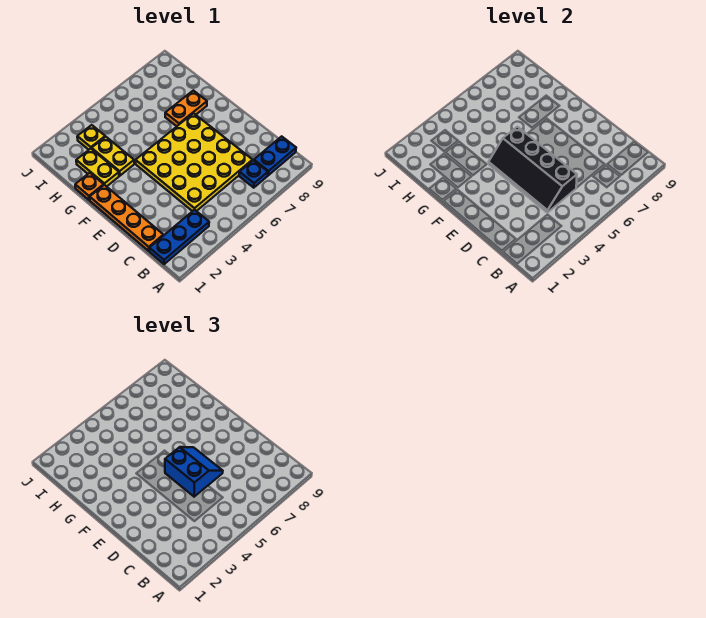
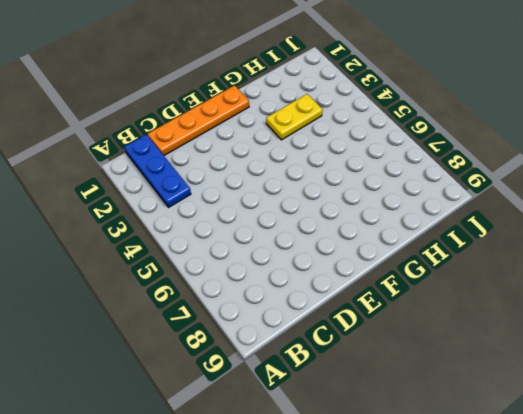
none -> blue 1x1 plate [239,160,268,188]
none -> blue 1x2 plate [254,136,296,175]
none -> yellow 4x4 plate [136,113,253,211]

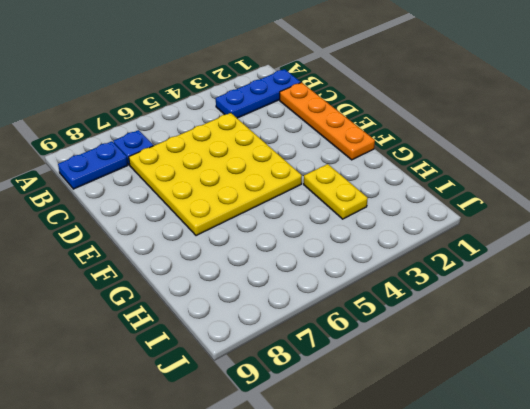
none -> orange 1x1 plate [75,173,104,200]
none -> yellow 1x2 plate [76,149,119,187]
none -> orange 1x2 plate [165,90,207,126]

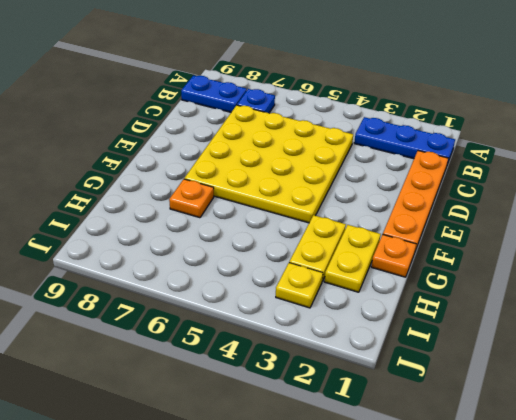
orange 1x1 plate [169,179,214,218] -> orange 1x2 plate [165,90,207,126]
none -> black 2x4 slope [489,127,577,213]
none -> blue 2x2 slope [165,447,223,497]

